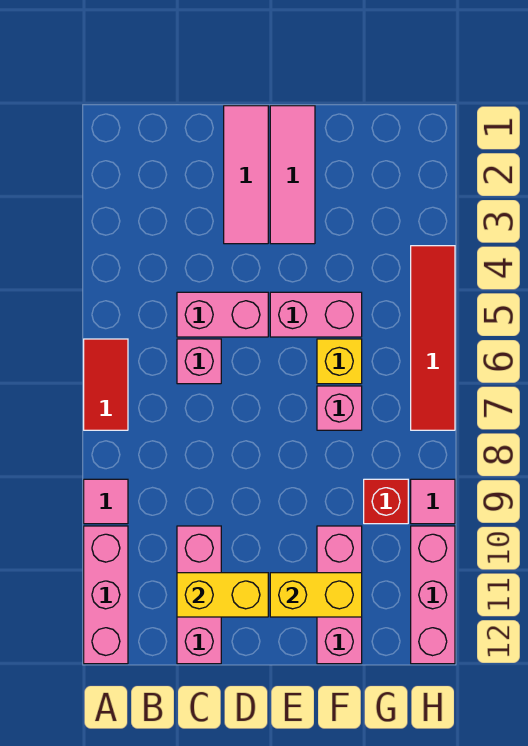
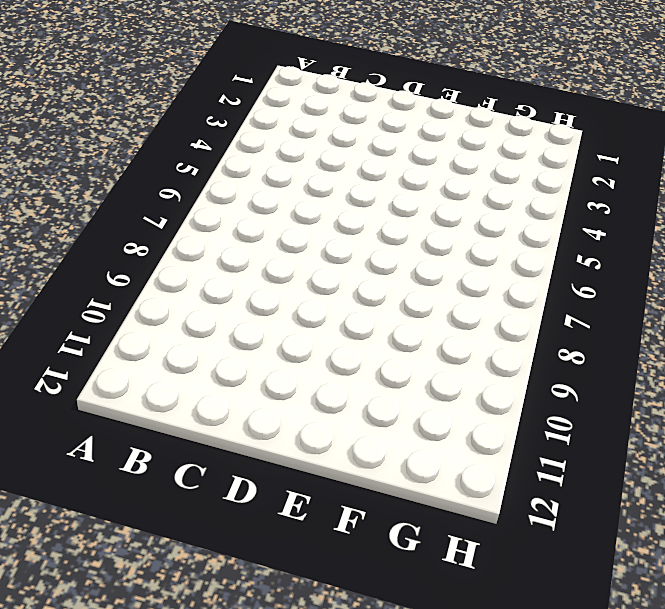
none -> red 1x2 tile [84,339,128,430]
none -> pink 1x1 tile [84,479,128,524]
none -> pink 1x3 brick [84,526,128,664]

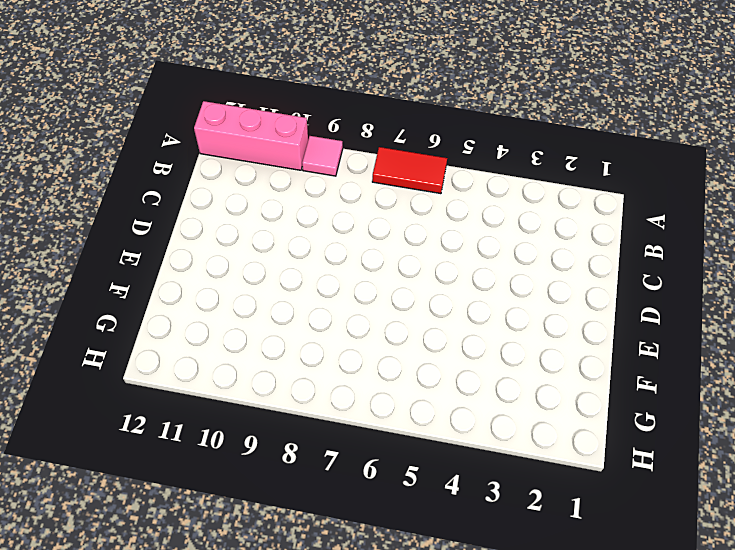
none -> pink 1x2 brick [177,292,268,337]
none -> pink 1x1 brick [177,339,221,384]
none -> pink 1x3 brick [177,526,221,664]

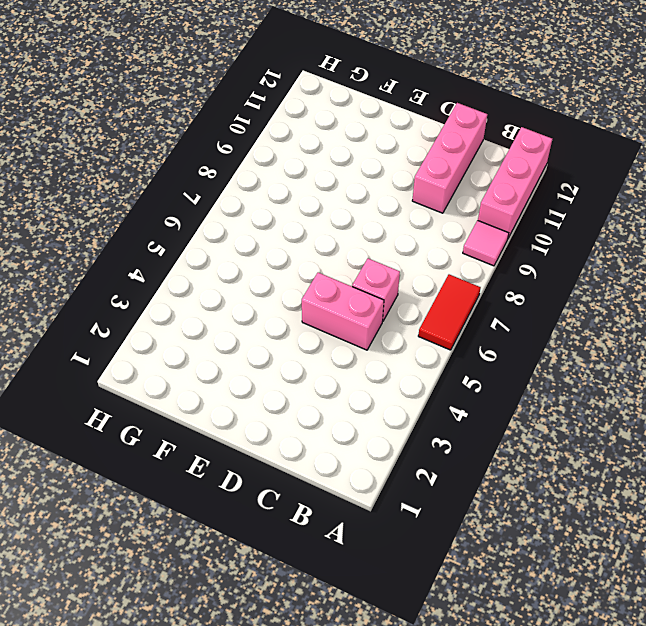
none -> pink 1x3 tile [224,106,268,244]
none -> pink 1x3 tile [270,106,315,244]
none -> pink 1x2 brick [270,292,362,337]

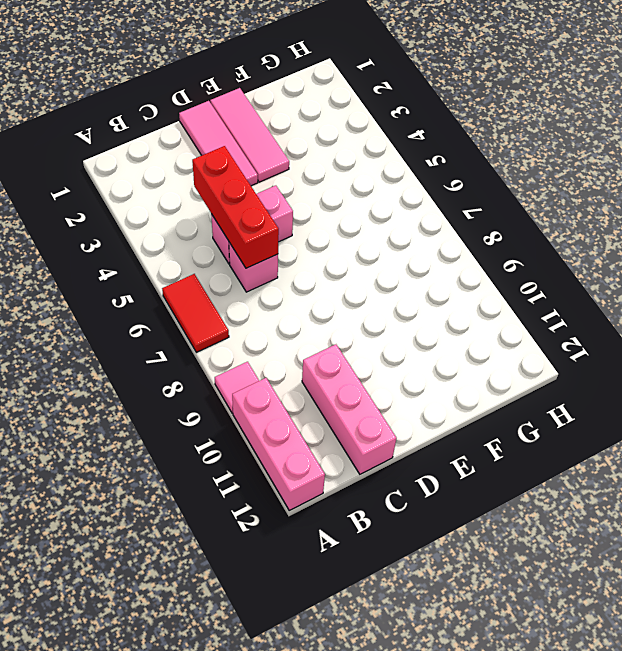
red 1x3 brick [192,146,279,268] -> none
none -> pink 1x2 brick [270,292,362,337]
none -> yellow 1x1 brick [317,339,362,384]
none -> pink 1x1 brick [317,386,362,430]

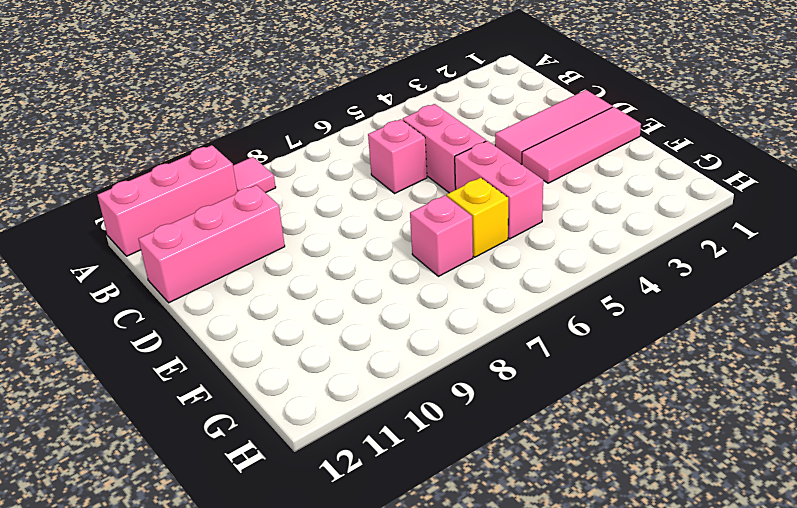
none -> red 1x2 tile [84,339,128,430]
none -> pink 1x3 brick [317,526,362,664]
none -> red 1x1 brick [364,479,408,524]

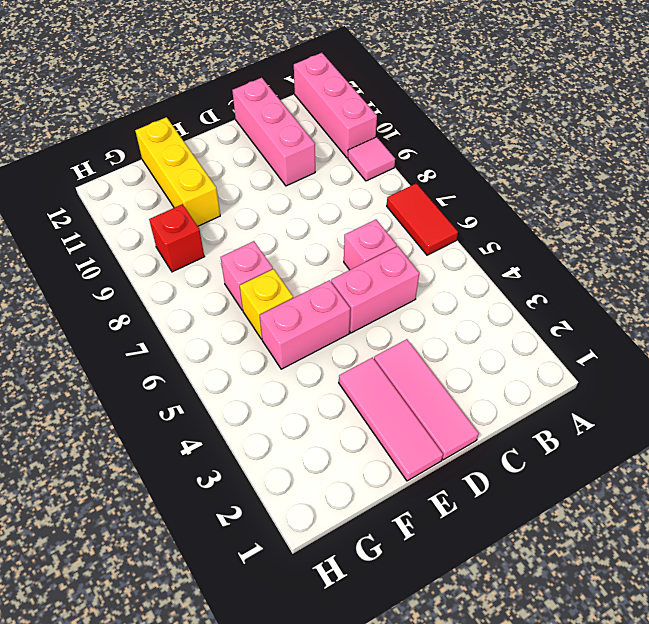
yellow 1x3 brick [135,117,220,226] -> pink 1x3 brick [317,526,362,664]
none -> red 1x4 tile [411,246,455,430]
none -> pink 1x1 tile [411,479,455,524]
none -> pink 1x3 brick [411,526,455,664]

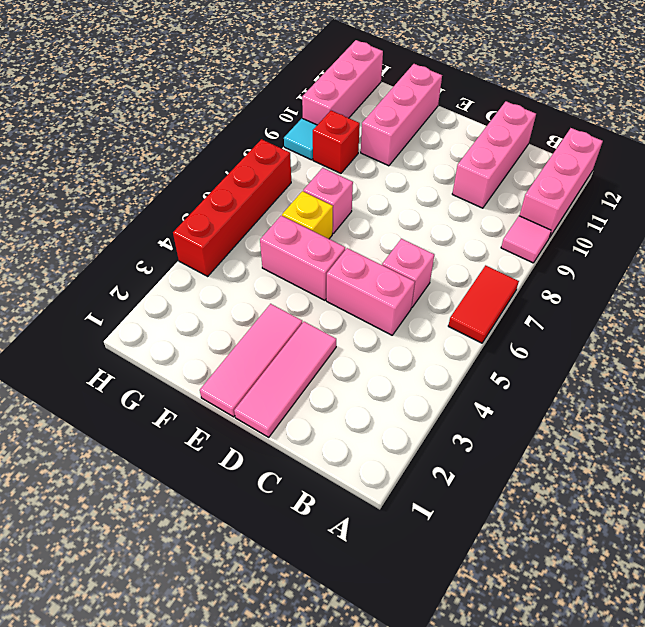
red 1x4 brick [173,139,291,276] -> red 1x4 tile [411,246,455,430]
cyan 1x1 tile [284,118,317,160] -> pink 1x1 tile [411,479,455,524]
none -> yellow 1x2 brick [177,573,268,617]
none -> yellow 1x2 brick [270,573,362,617]

